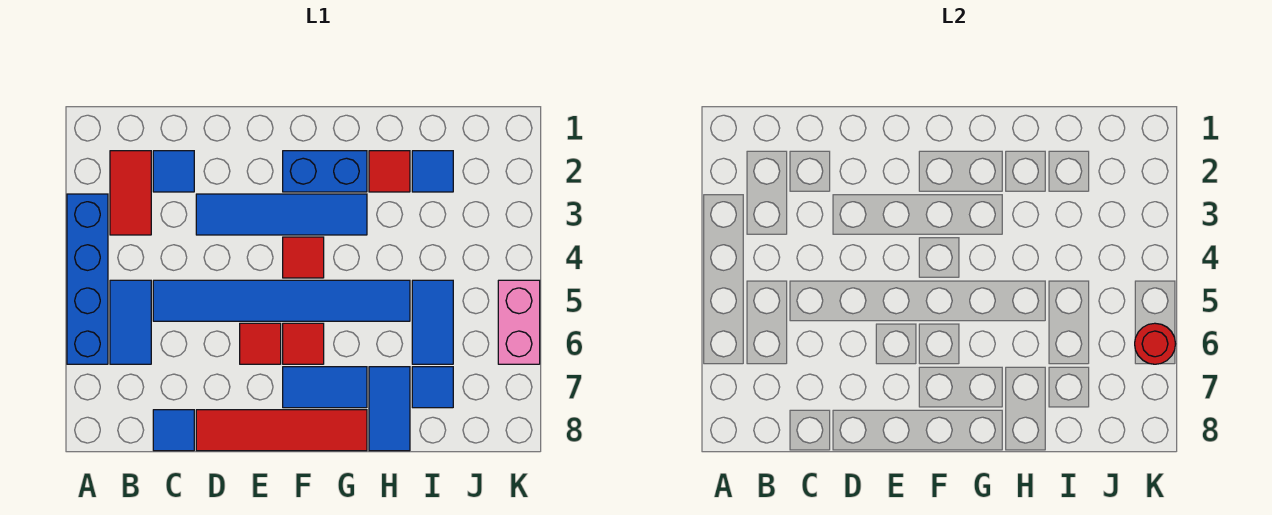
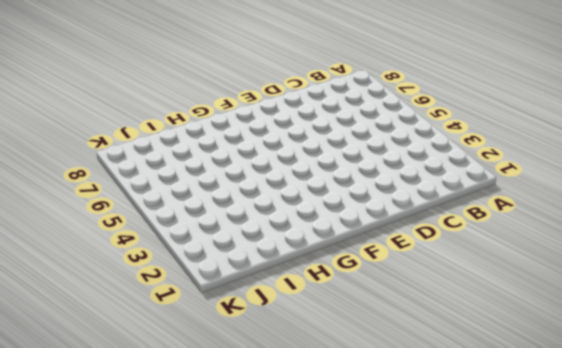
none -> blue 1x4 brick [67,194,108,364]
none -> red 1x2 tile [110,151,151,235]
none -> blue 1x2 tile [110,280,151,364]

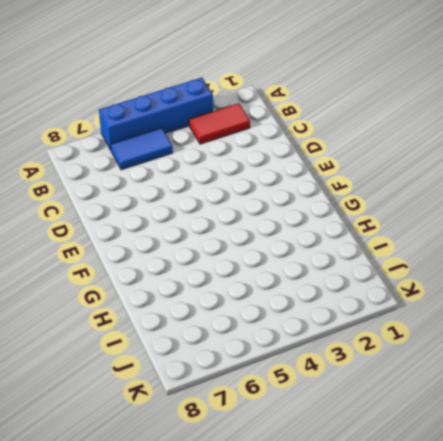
none -> blue 1x1 tile [153,151,194,192]
none -> blue 1x6 tile [153,280,410,321]
none -> blue 1x1 tile [153,410,194,451]

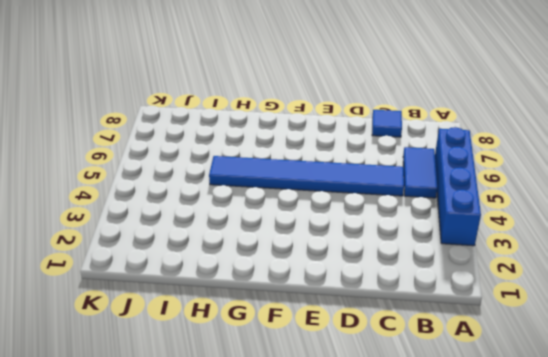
none -> red 1x2 tile [110,151,151,235]
none -> blue 1x1 tile [153,151,194,192]
none -> blue 1x4 tile [196,194,367,235]

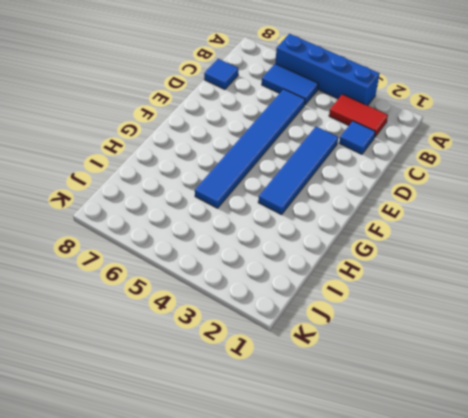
none -> red 1x4 tile [196,410,367,451]
none -> red 1x1 tile [240,323,281,364]
none -> blue 1x2 brick [283,151,367,192]

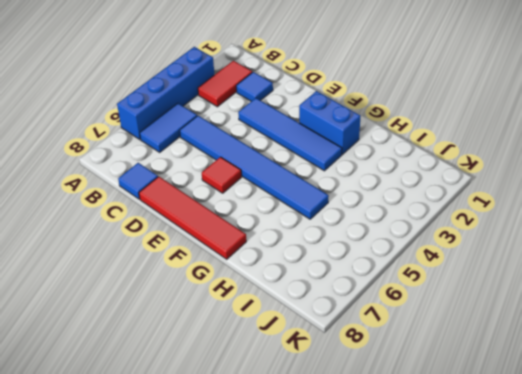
none -> red 1x1 tile [283,237,324,278]
none -> red 1x1 tile [283,323,324,364]
none -> blue 1x2 tile [283,367,367,408]

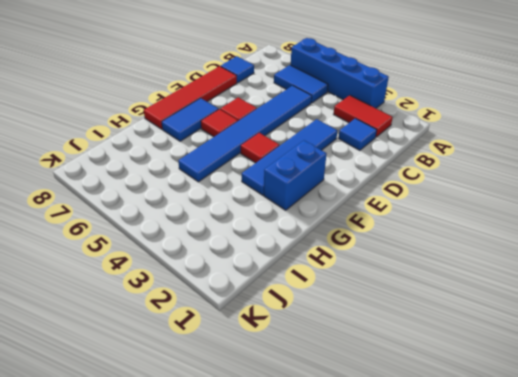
none -> red 1x1 tile [369,151,410,192]
none -> blue 1x2 tile [369,367,410,451]
none -> blue 1x1 tile [412,151,453,192]

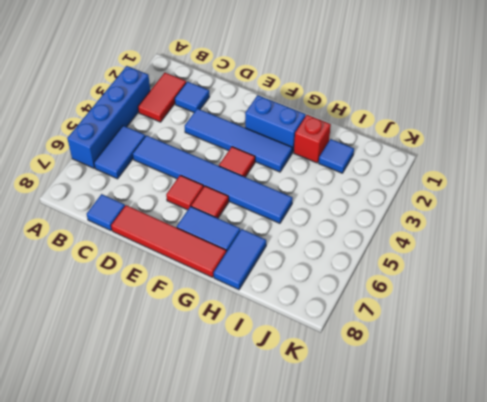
red 1x1 brick [294,115,331,163] -> red 1x1 tile [369,151,410,192]
none -> blue 1x2 tile [412,280,453,364]
none -> blue 1x1 tile [412,367,453,408]
none -> pink 1x2 brick [498,280,540,364]

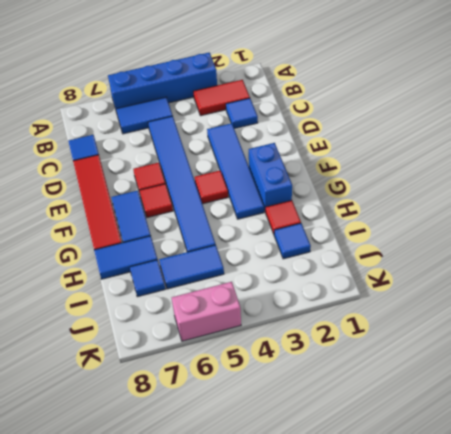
none -> red 1x1 round brick [1135,323,1175,364]

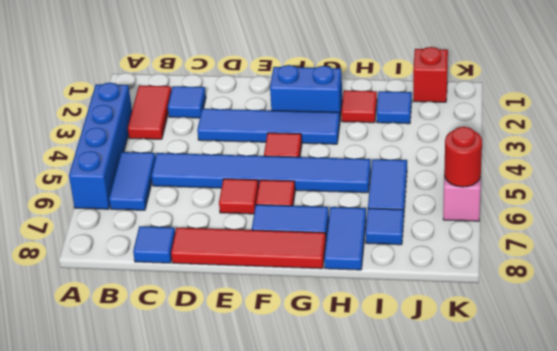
red 1x1 brick [413,47,448,102] -> none

